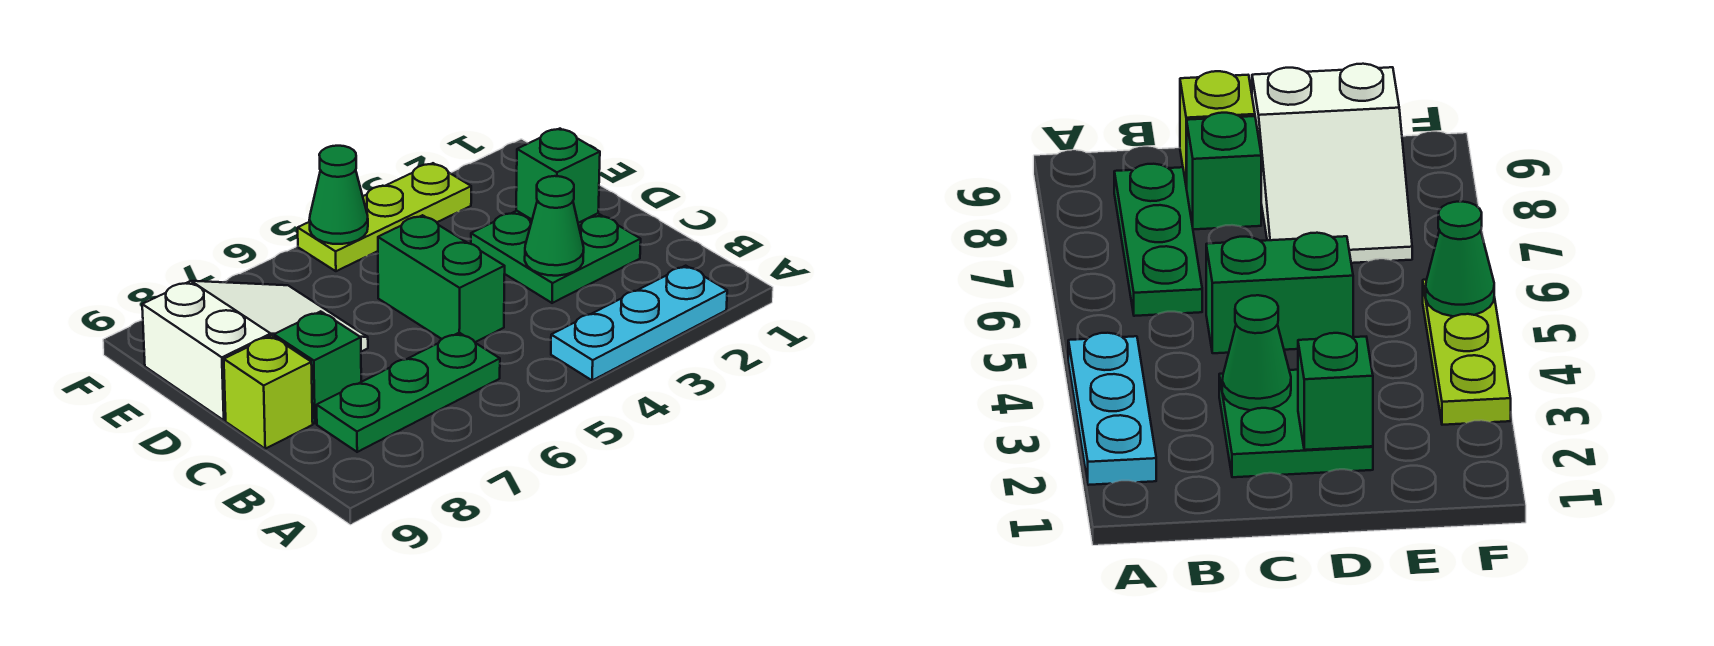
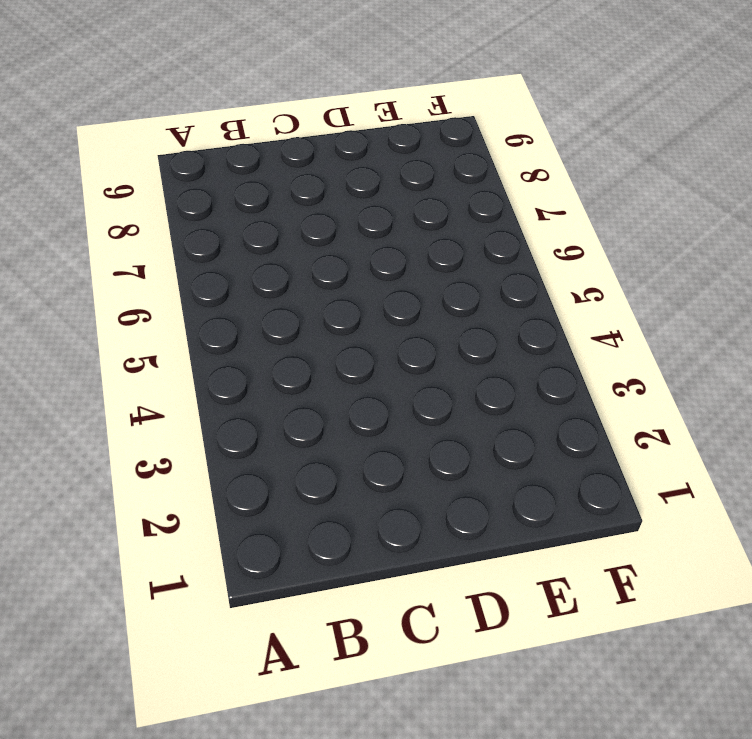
none -> cyan 1x3 plate [551,266,727,380]
none -> green 1x3 plate [317,333,500,452]

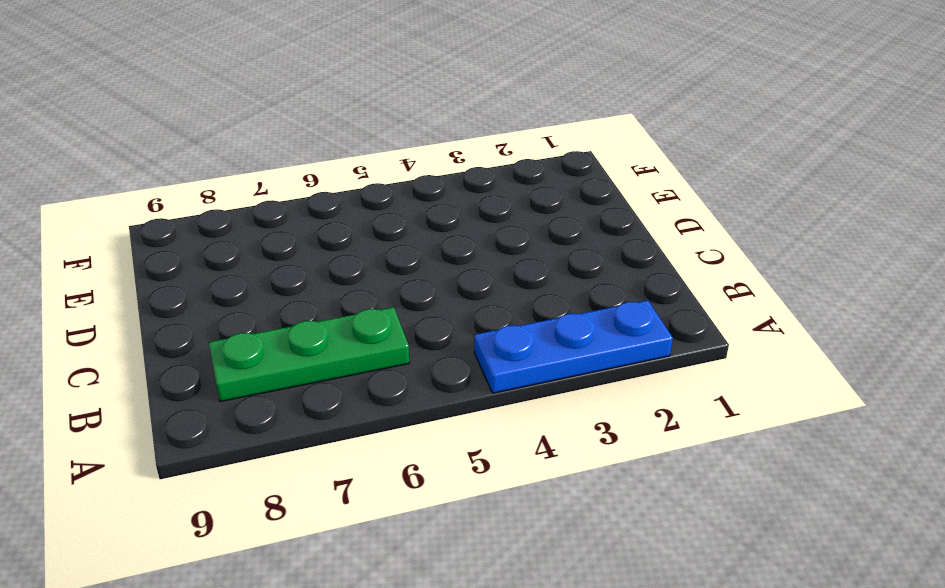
blue 1x3 plate [474,300,673,393] -> cyan 1x3 plate [551,266,727,380]
none -> green 2x2 plate [471,211,641,303]
none -> green 1x2 brick [378,215,505,342]

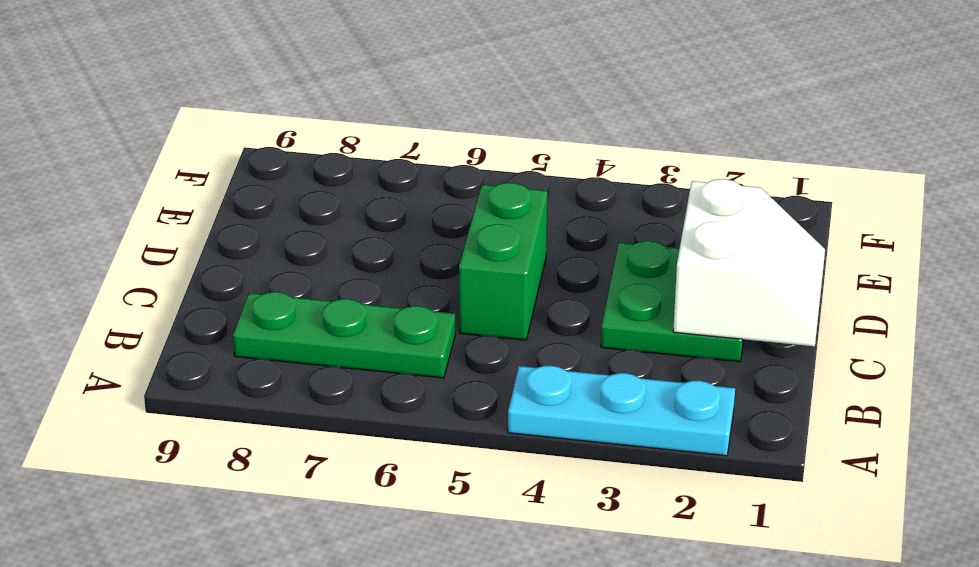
white 2x2 slope [673,179,825,346] -> green 1x1 brick [516,129,600,223]
none -> green 1x1 brick [274,311,361,423]
none -> lime 1x1 brick [224,336,313,449]

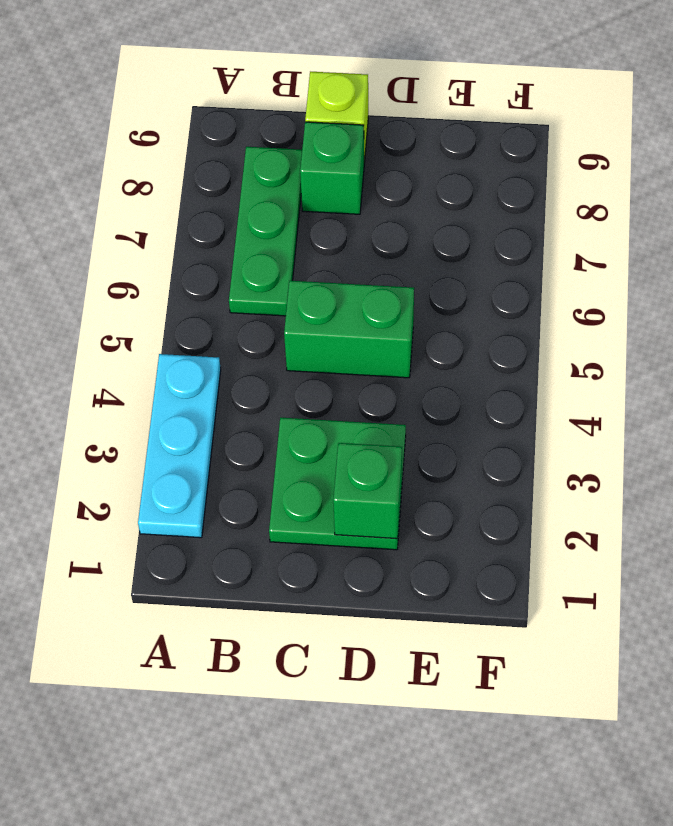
none -> white 2x3 slope [142,281,368,420]
none -> lime 1x3 plate [298,163,471,271]

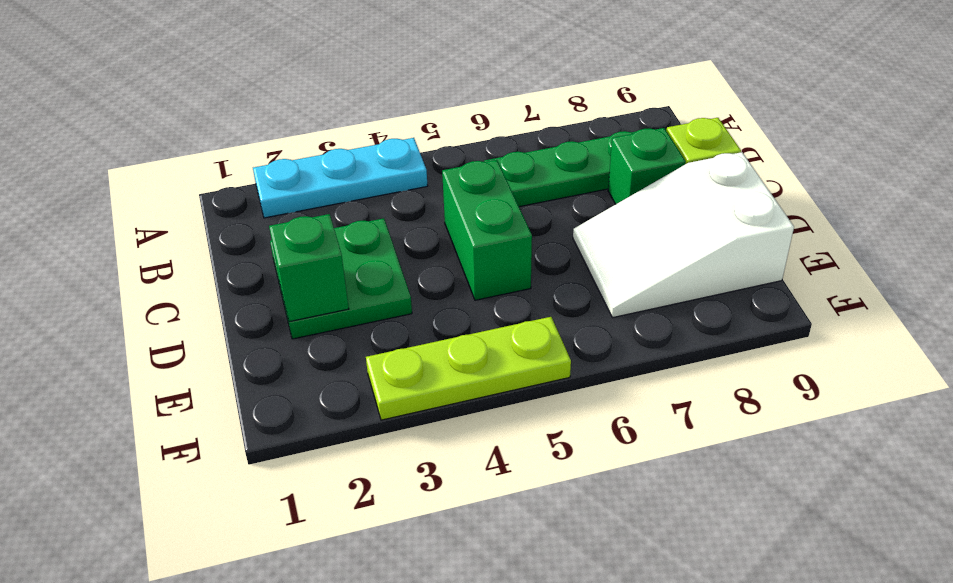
none -> green 1x1 cone [525,176,584,276]
none -> green 1x1 cone [309,146,368,244]

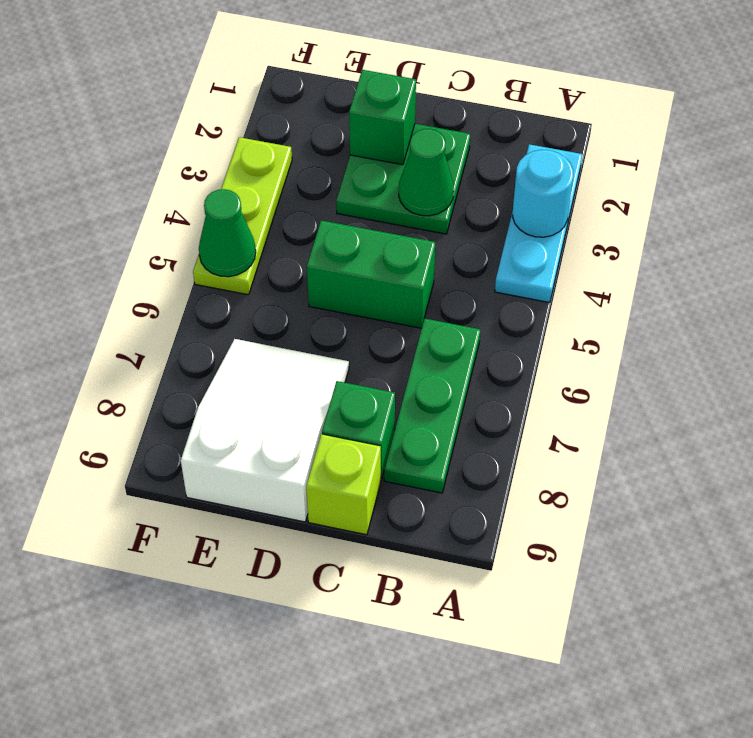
cyan 1x1 round brick [512,150,573,237] -> none

